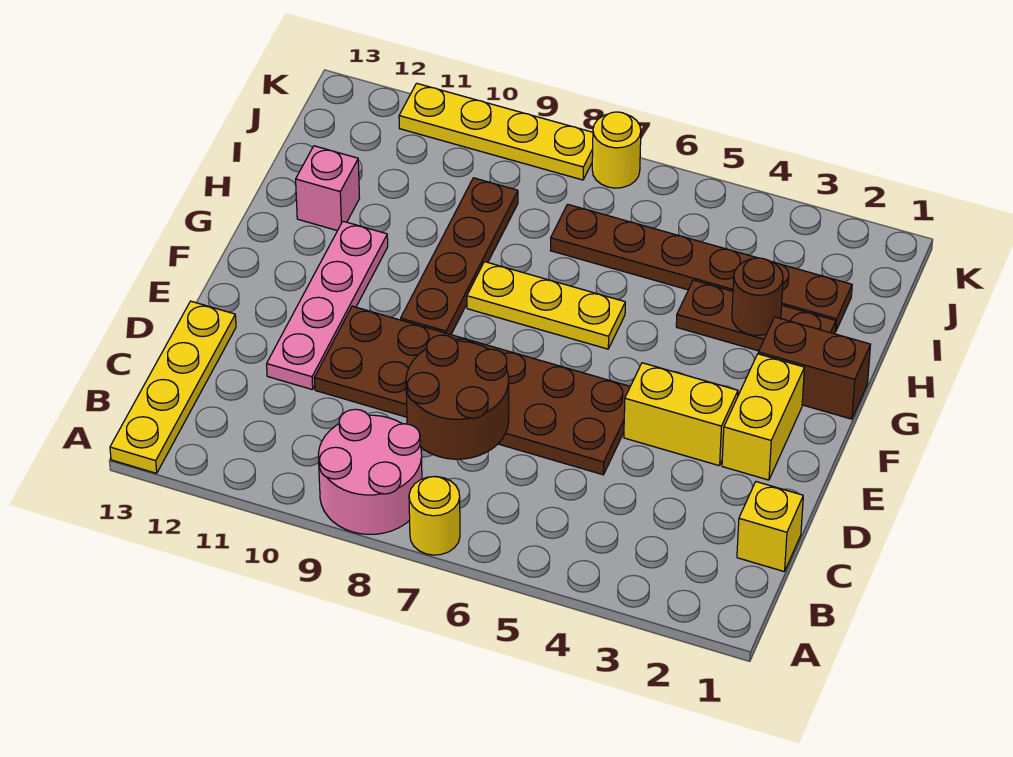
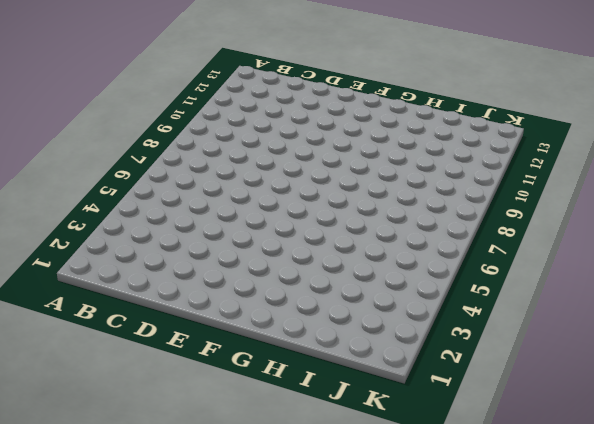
none -> yellow 1x1 round brick [409,476,460,555]
none -> pink 2x2 round brick [318,409,422,534]
none -> yellow 1x4 plate [110,301,236,473]

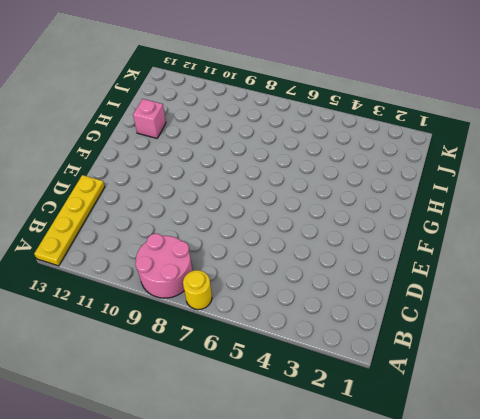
none -> yellow 1x1 brick [737,482,803,572]
none -> brown 2x6 plate [314,306,630,475]
none -> pink 1x4 plate [267,221,388,390]

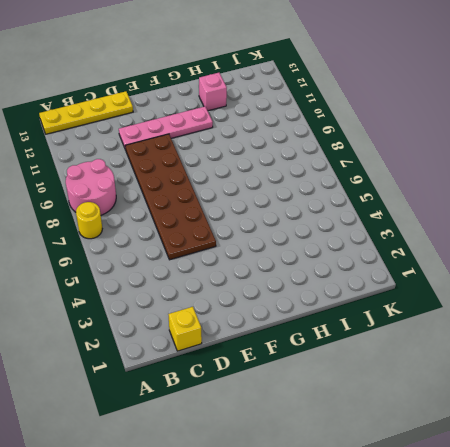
none -> yellow 1x2 brick [722,354,804,480]
none -> yellow 1x2 brick [624,363,738,466]
none -> brown 1x4 plate [401,178,518,335]

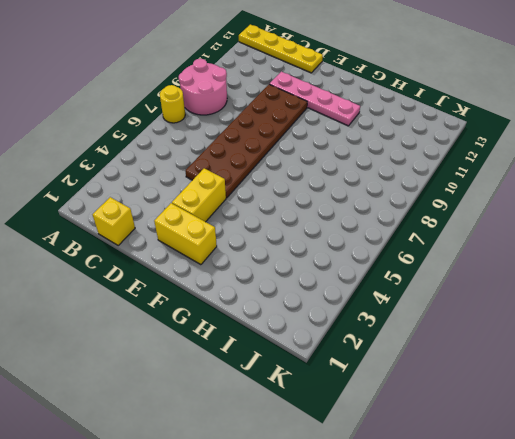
none -> brown 1x4 plate [401,178,518,335]
none -> brown 1x2 brick [758,317,871,419]
none -> yellow 1x3 plate [467,262,625,349]

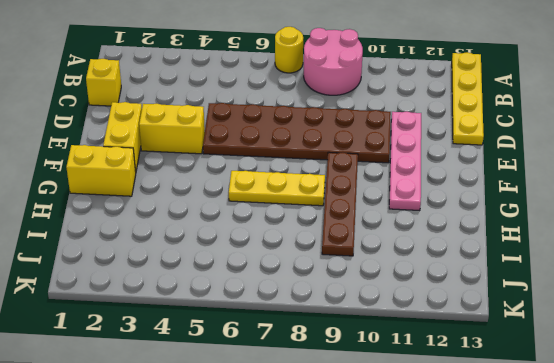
yellow 1x2 brick [66,145,136,196] -> brown 1x2 brick [758,317,871,419]
none -> brown 1x3 plate [676,280,836,351]
none -> pink 1x1 brick [296,146,360,231]
none -> brown 1x6 plate [551,204,852,332]

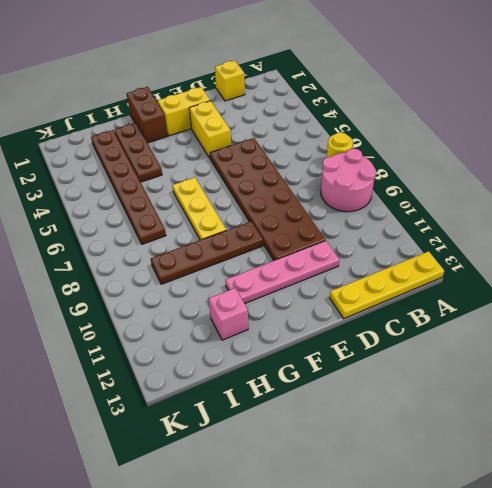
none -> yellow 1x1 round brick [592,112,641,188]
none -> yellow 1x4 plate [399,83,593,180]
none -> brown 2x2 round brick [406,335,509,459]

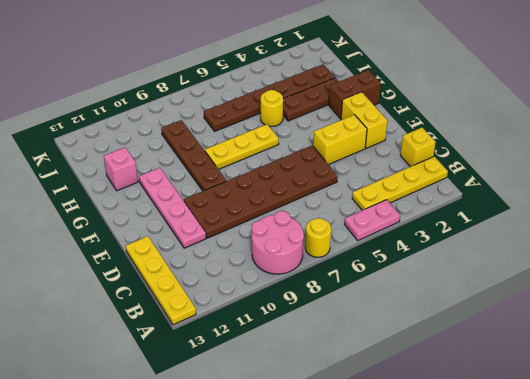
pink 1x2 plate [344,200,400,240] -> none
yellow 1x4 plate [352,156,448,210] -> yellow 1x4 plate moved to [399,83,593,180]
yellow 1x1 round brick [261,90,283,127] -> yellow 1x1 round brick moved to [592,112,641,188]
none -> brown 2x2 round brick [406,335,509,459]
none -> brown 1x1 round brick [732,258,783,336]

